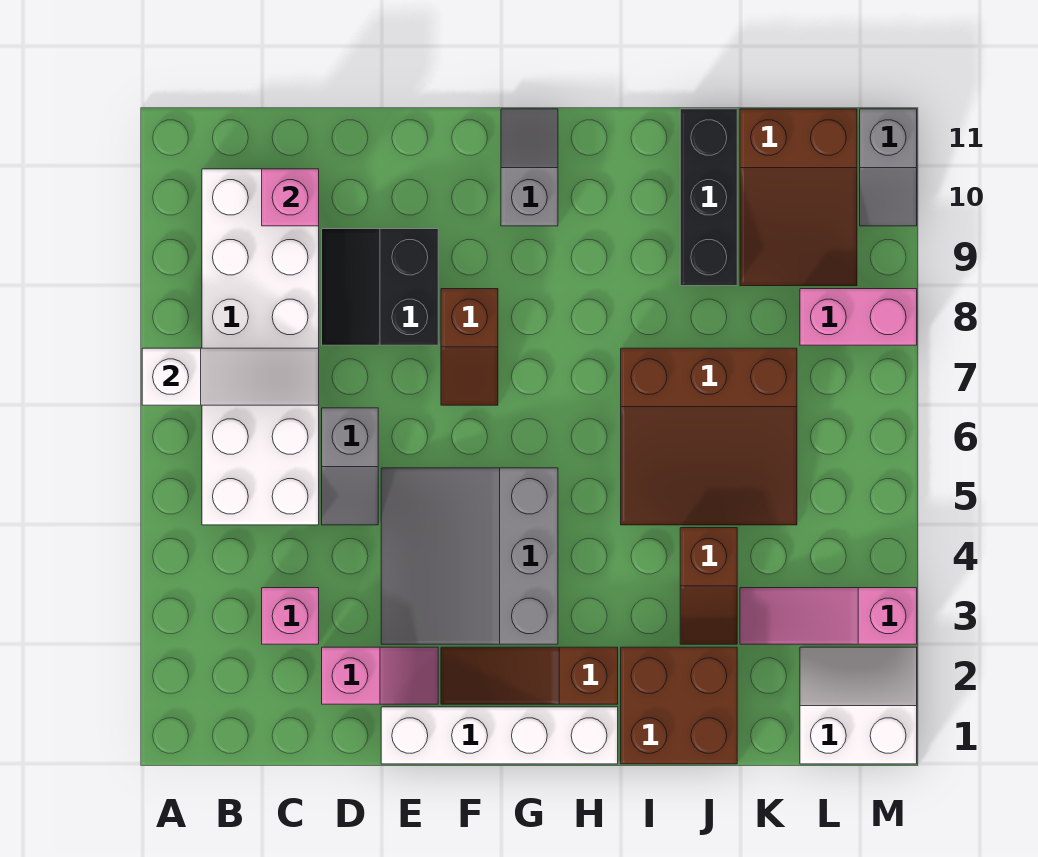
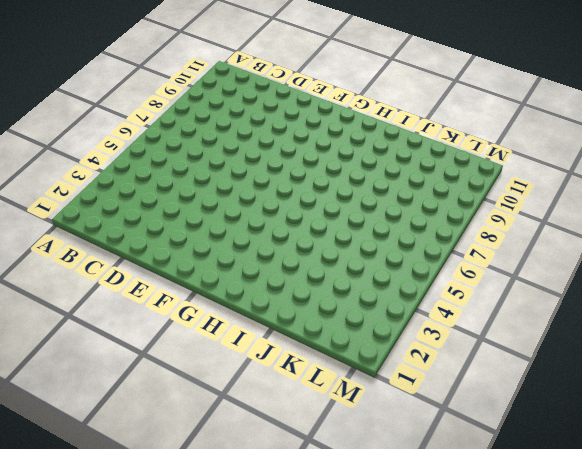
none -> white 2x6 brick [202,169,319,525]
none -> pink 1x1 brick [262,588,319,644]
none -> pink 1x2 slope [322,647,438,704]

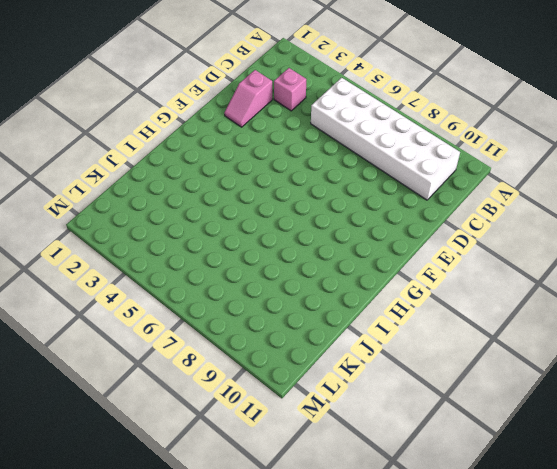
none -> grey 1x2 slope [322,408,378,525]
none -> black 2x2 slope [322,229,438,345]
none -> white 1x4 brick [381,707,618,764]

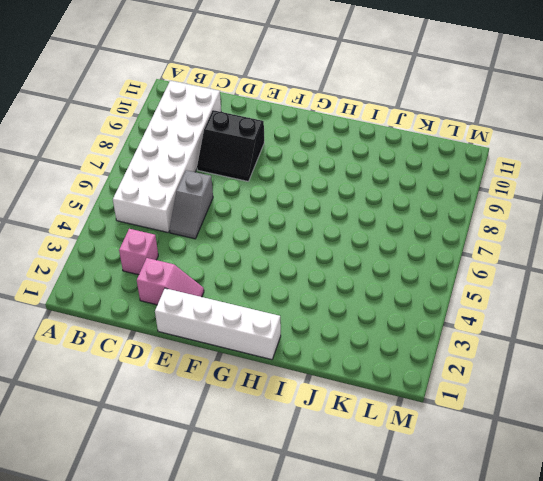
black 2x2 slope [197,110,264,182] -> black 2x2 slope turned to [322,229,438,345]
none -> grey 3x3 slope [381,468,558,644]
none -> brown 1x3 slope [441,647,618,704]
none -> brown 1x2 slope [441,289,498,405]

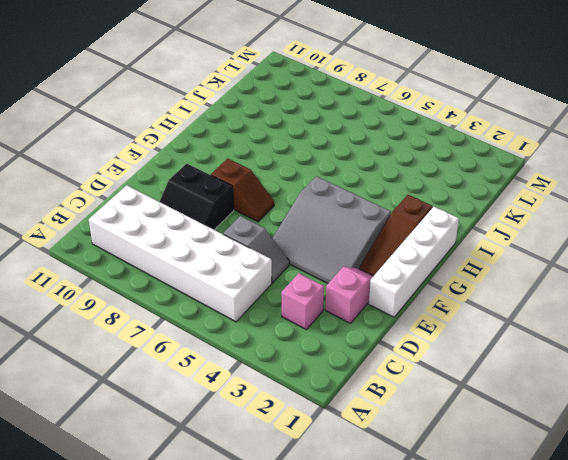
none -> grey 1x2 slope [501,109,558,226]
none -> brown 2x2 brick [621,647,737,764]
none -> brown 3x3 slope [621,348,797,525]

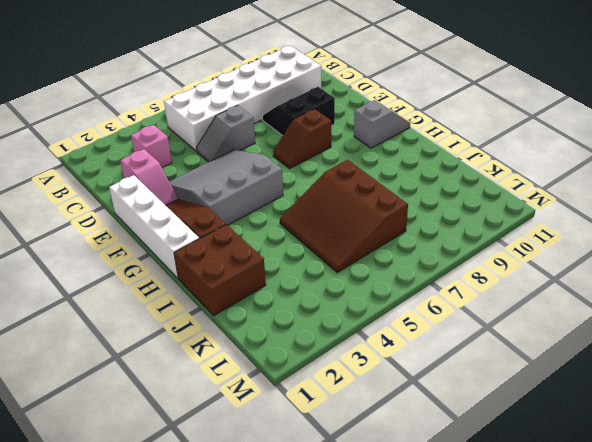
none -> brown 1x2 slope [680,528,737,644]
none -> black 1x3 brick [680,109,737,286]
none -> pink 1x3 slope [740,588,917,644]

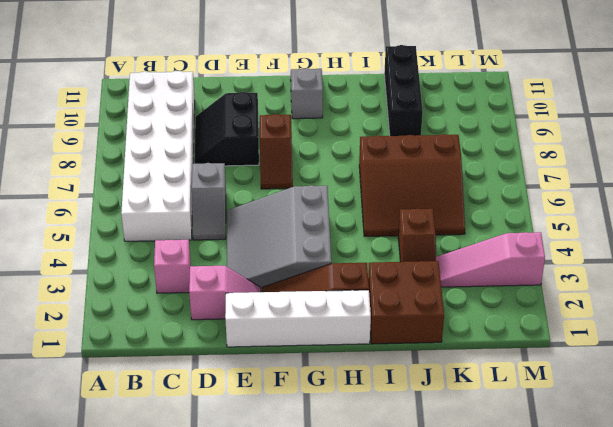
none -> brown 2x3 slope [740,109,857,286]
none -> white 2x2 slope [800,647,917,764]
none -> pink 1x2 brick [800,289,917,345]

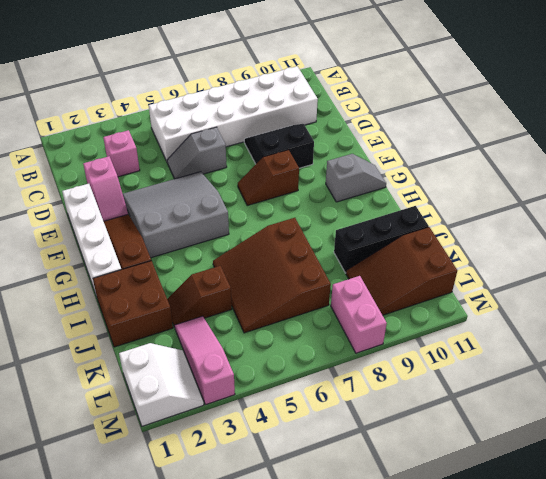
none -> grey 1x2 slope [860,109,917,226]
none -> white 1x3 slope [142,348,319,405]
none -> pink 1x1 brick [262,169,319,226]

